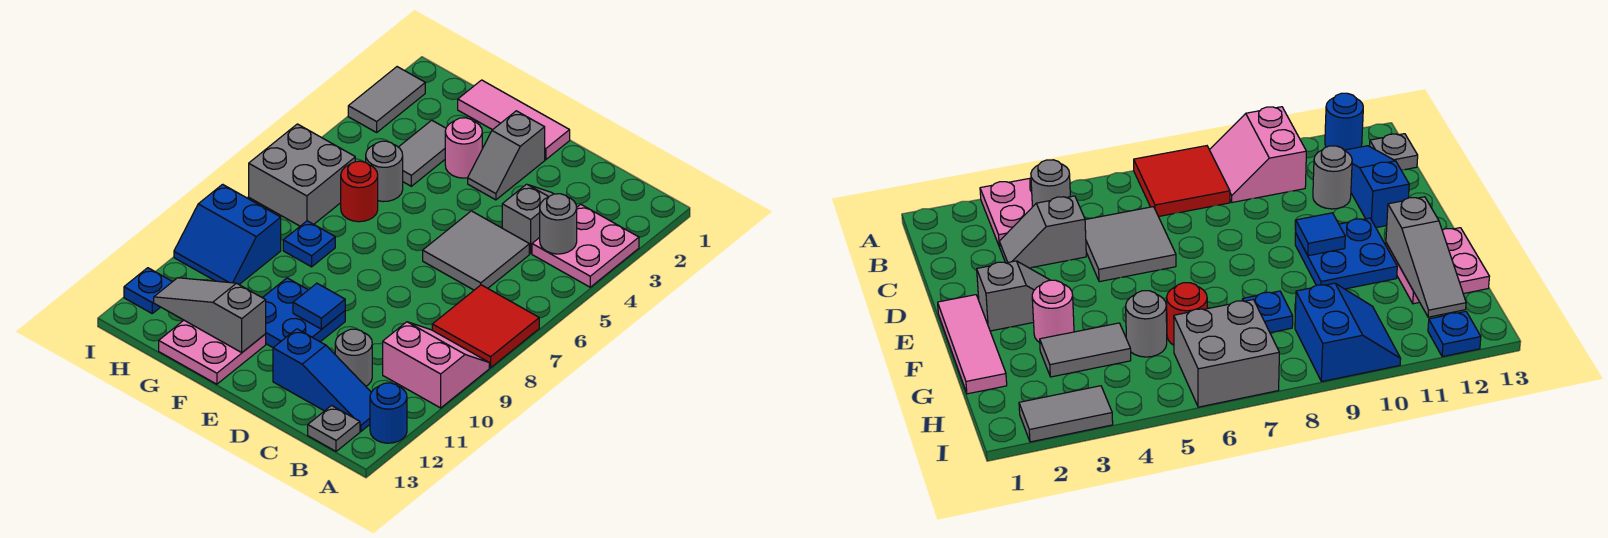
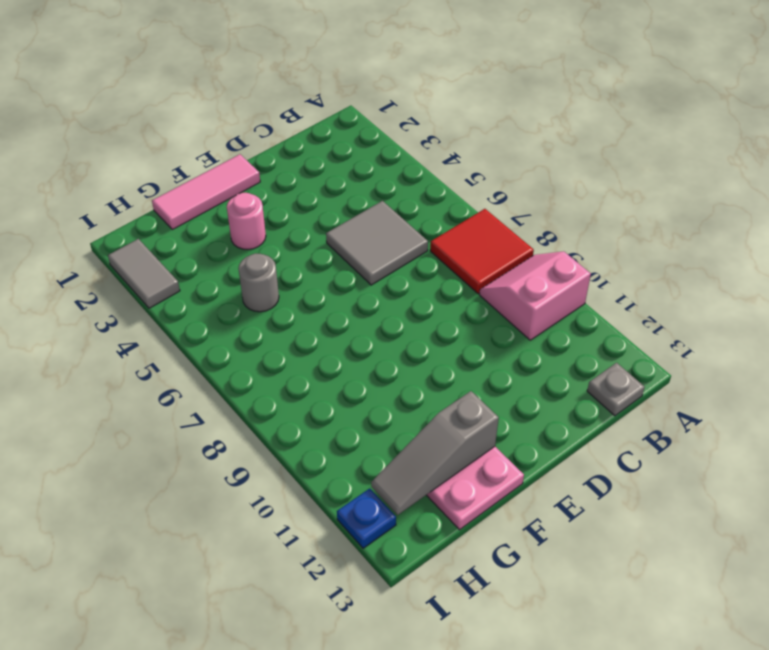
none -> pink 2x2 plate [532,204,639,287]
none -> blue 1x1 round brick [370,383,407,443]
none -> blue 1x3 slope [273,329,371,431]

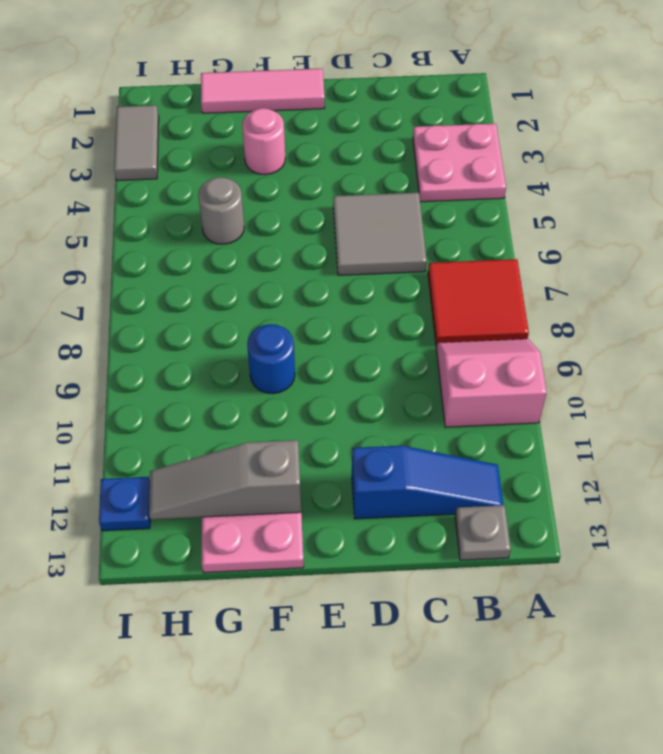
blue 1x1 round brick [247,324,295,394] -> blue 1x1 round brick moved to [370,383,407,443]
none -> grey 1x2 slope [502,184,553,254]
none -> grey 1x1 round brick [335,329,372,386]
none -> grey 1x2 slope [468,111,545,200]

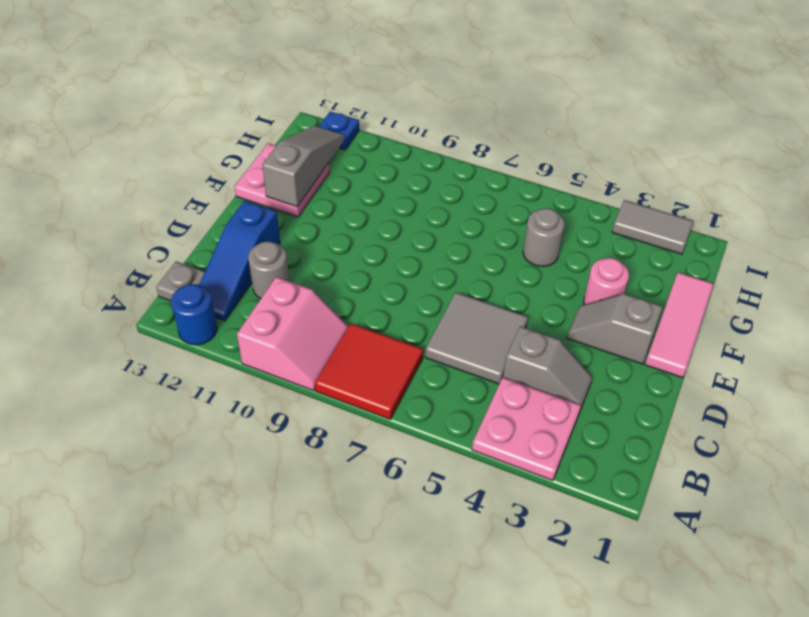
none -> blue 2x2 plate [263,278,345,348]
none -> grey 1x2 tile [399,120,446,186]
none -> red 1x1 round brick [341,161,378,222]

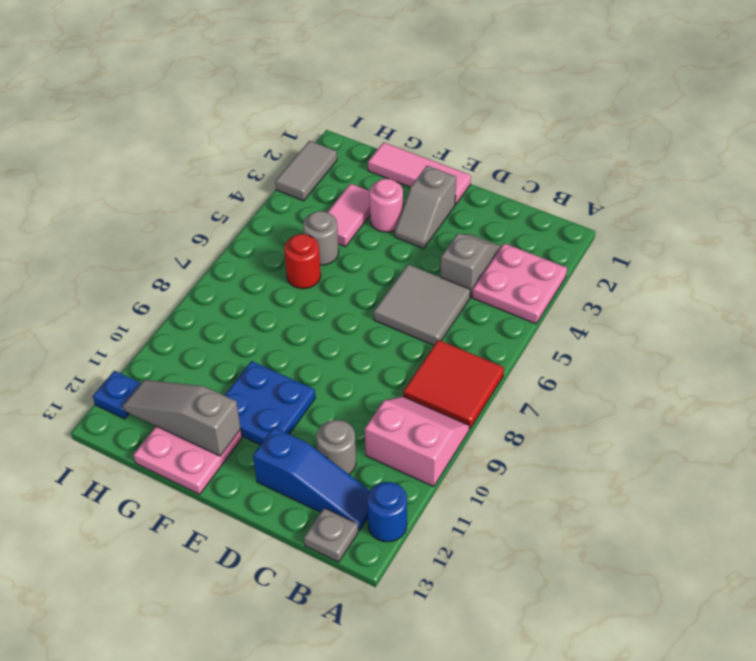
pink 1x2 tile [327,184,370,247] -> grey 1x2 tile [399,120,446,186]
none -> blue 1x1 plate [283,221,335,267]
none -> grey 2x2 brick [249,124,355,226]
none -> blue 2x2 slope [174,184,281,284]

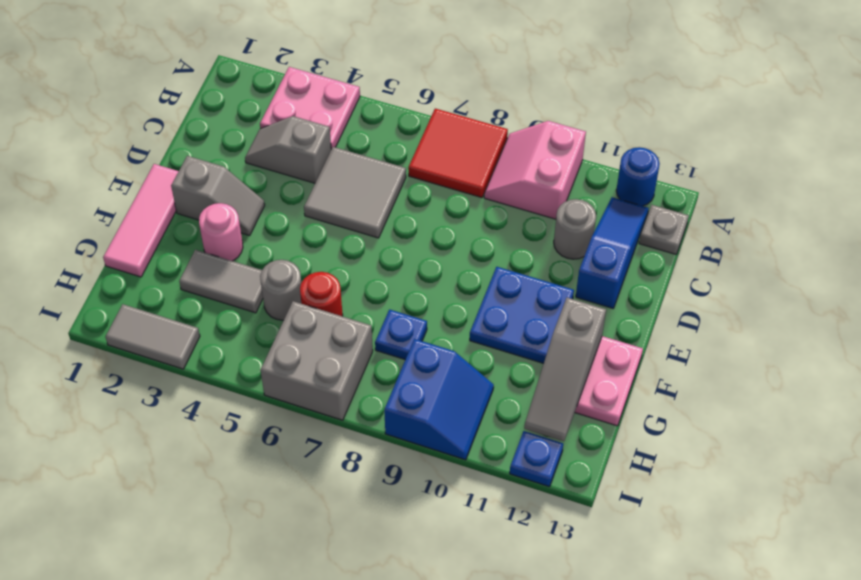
none -> grey 1x1 round brick [540,194,577,254]
none -> blue 1x1 tile [293,283,345,329]

